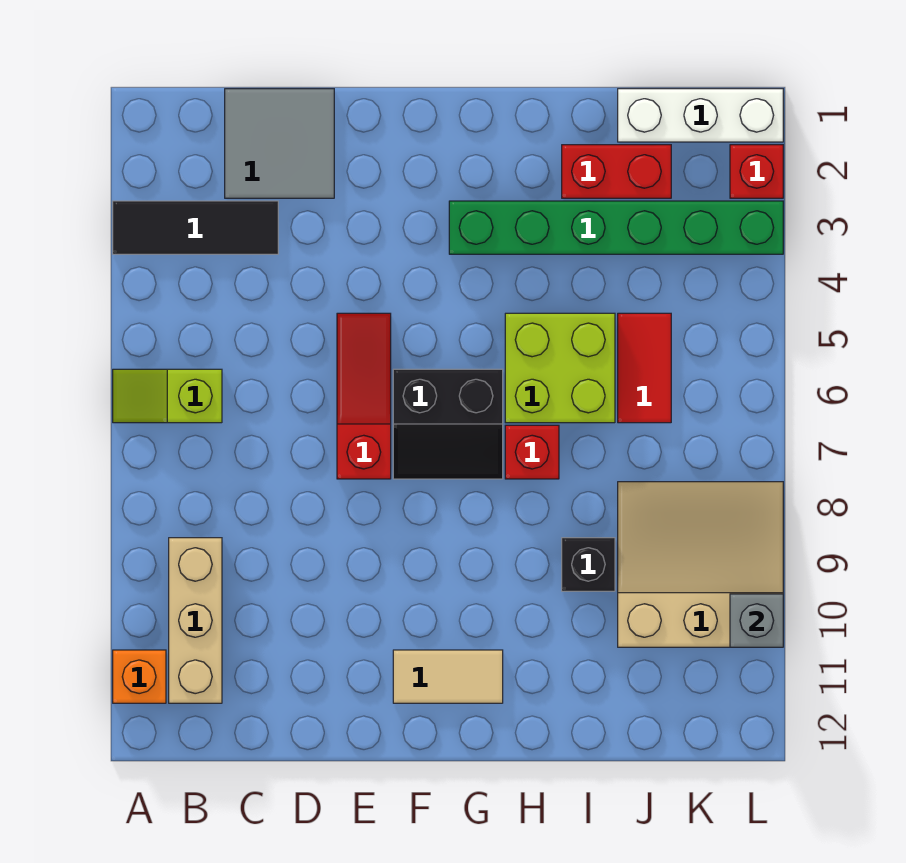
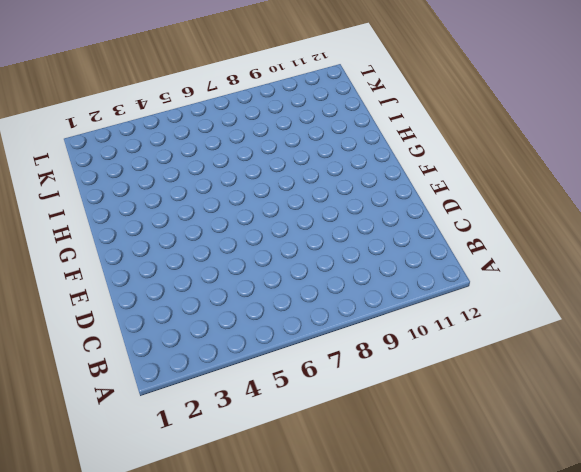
none -> black 1x3 tile [113,201,278,254]
none -> lime 1x2 slope [113,369,222,423]
none -> orange 1x1 brick [113,650,166,703]

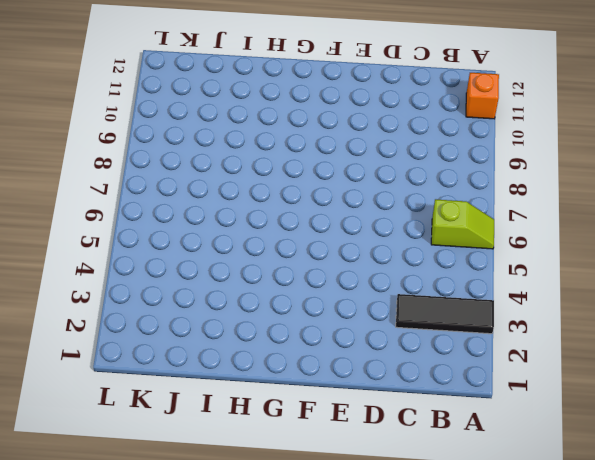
none -> tan 1x3 brick [169,538,222,703]
none -> grey 2x2 tile [225,89,334,198]
none -> red 1x3 slope [337,313,391,479]

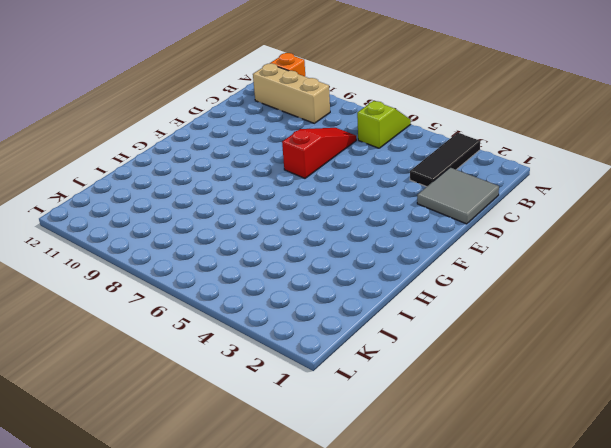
red 1x3 slope [282,128,356,178] -> red 1x3 slope turned to [337,313,391,479]
none -> black 2x2 slope [393,369,503,479]
none -> tan 1x2 tile [393,650,503,703]
none -> green 1x6 brick [449,201,783,254]

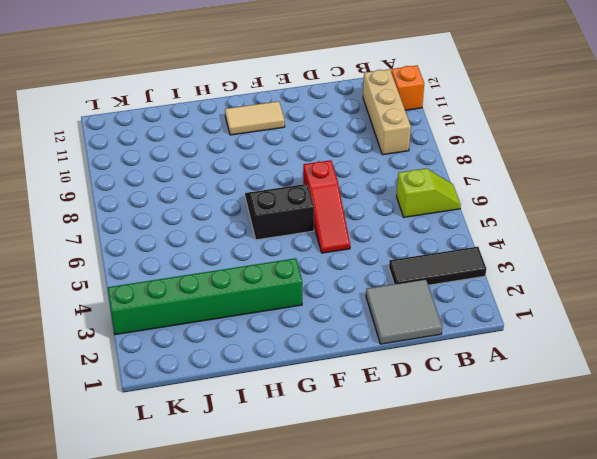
none -> lime 2x2 brick [505,313,615,423]
none -> red 1x1 brick [505,425,559,479]
none -> red 1x2 brick [562,145,671,198]

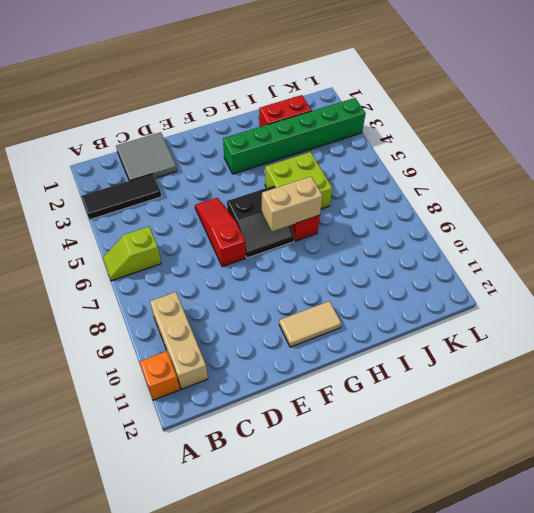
tan 1x2 brick [262,177,322,231] -> none
none -> black 1x1 brick [562,538,615,591]
none -> white 1x3 brick [618,89,783,142]
none -> red 1x2 tile [618,313,671,423]

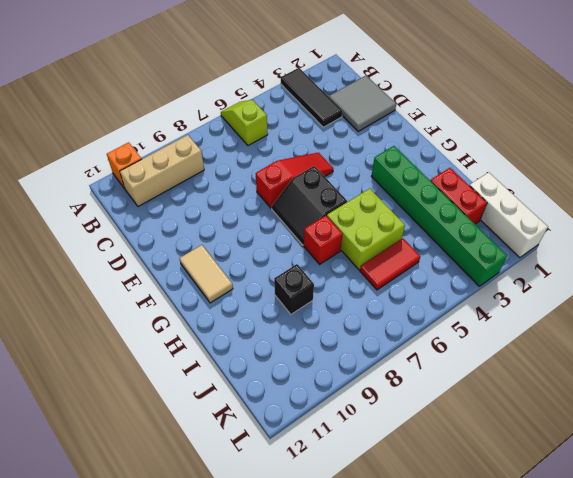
none -> tan 3x3 slope [618,482,783,647]
none -> red 1x1 brick [730,145,783,198]
none -> grey 1x1 brick [730,594,783,647]

